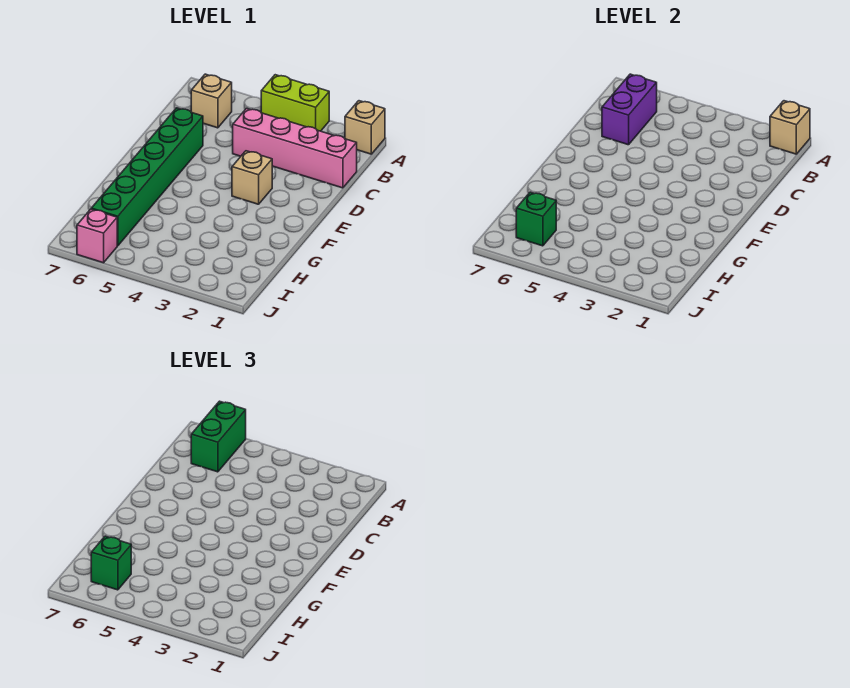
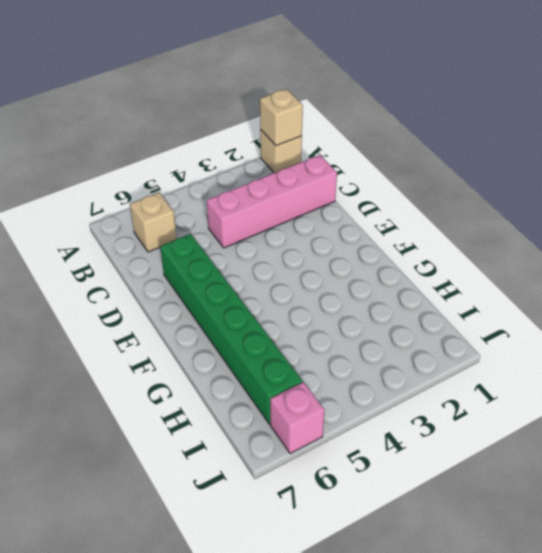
none -> lime 1x2 brick [261,75,329,131]
none -> tan 1x1 brick [232,151,272,204]
none -> purple 1x2 brick [602,74,657,145]

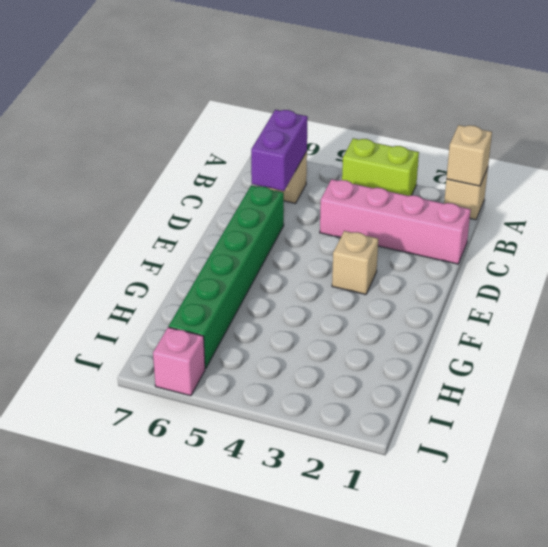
none -> green 1x1 brick [516,192,556,246]
none -> green 1x2 brick [191,401,246,472]
none -> green 1x1 brick [91,536,131,590]

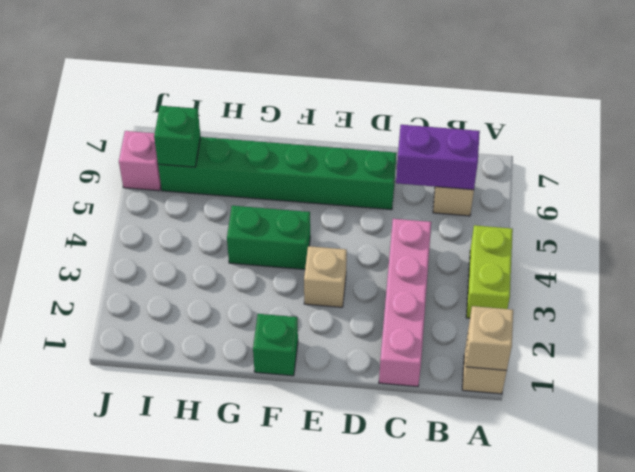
green 1x1 brick [253,314,298,376] -> green 1x1 brick moved to [91,536,131,590]
green 1x2 brick [227,206,310,269] -> green 1x2 brick moved to [191,401,246,472]

